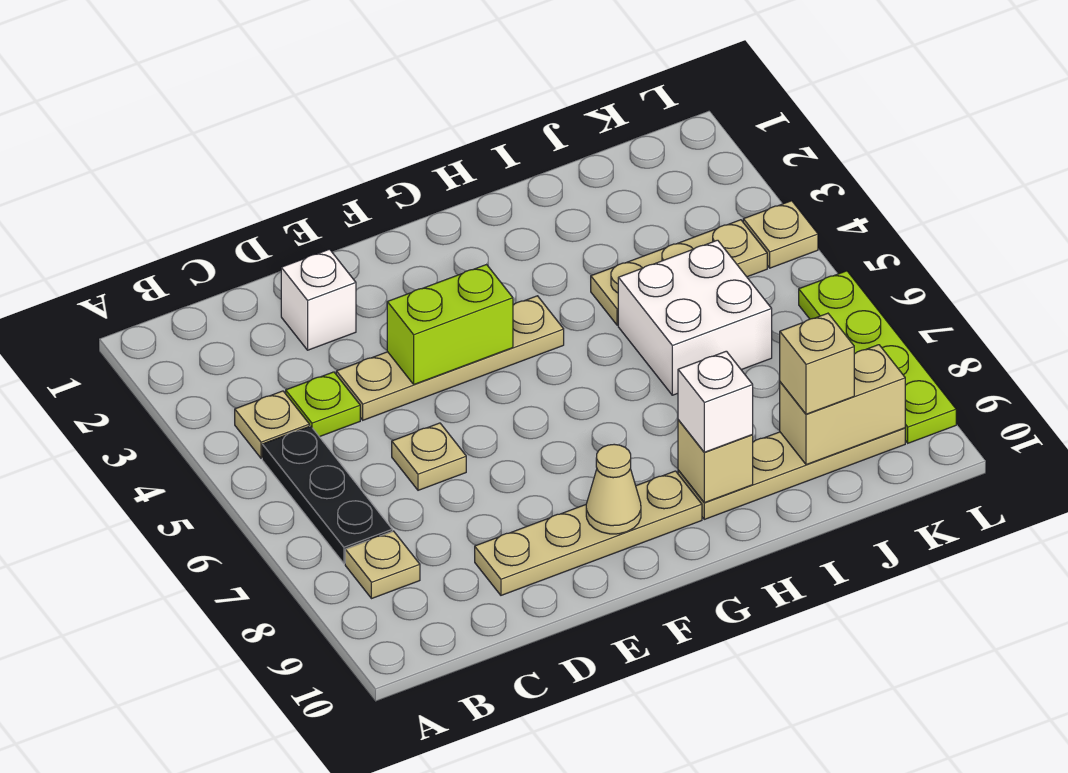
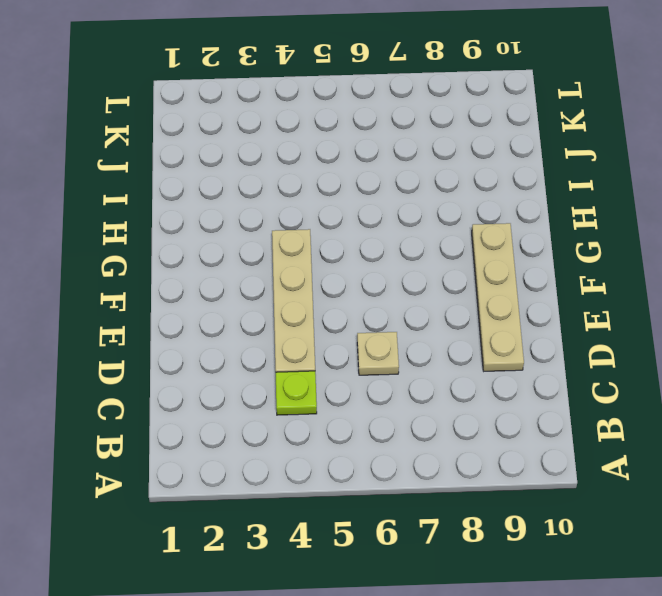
none -> tan 1x1 plate [235,391,309,458]
none -> black 1x3 plate [262,426,392,563]
none -> tan 1x1 plate [345,531,420,599]

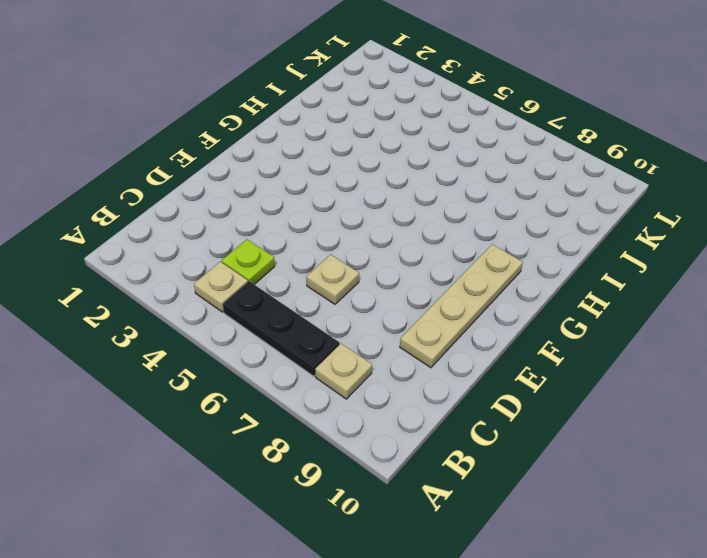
none -> white 1x1 brick [281,249,356,350]
none -> tan 1x4 plate [336,296,564,420]
none -> tan 1x4 plate [678,428,905,519]

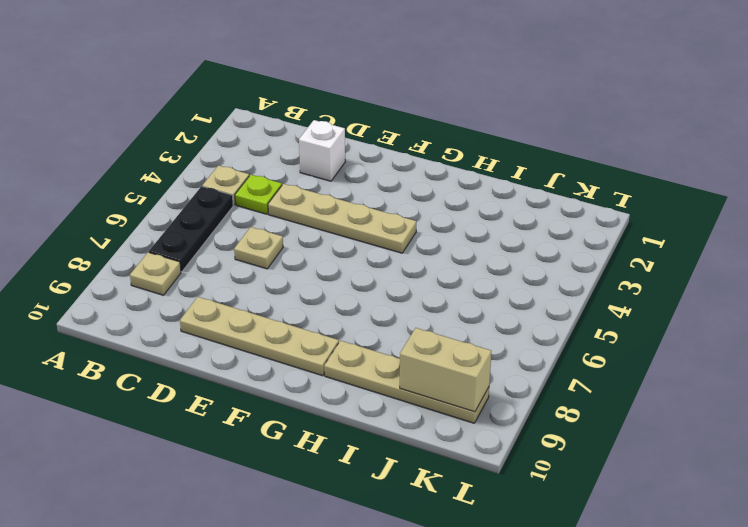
none -> tan 1x3 plate [591,220,767,325]
none -> white 2x2 brick [618,240,772,395]
none -> tan 1x1 plate [743,201,818,268]

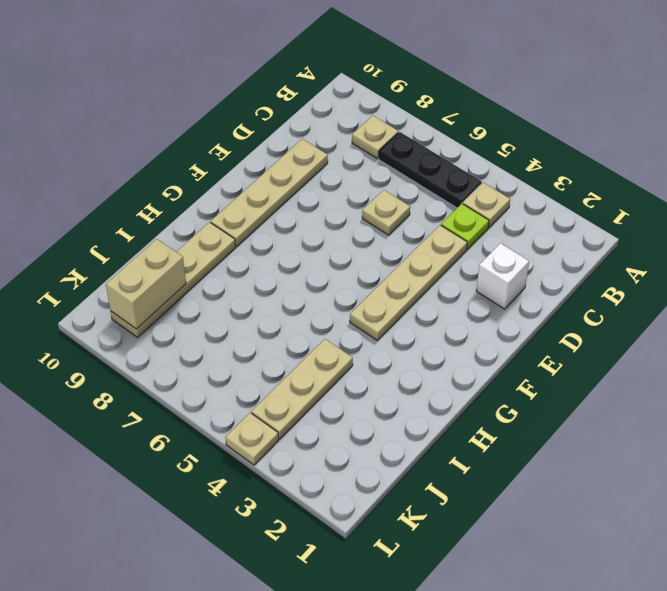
none -> white 2x2 brick [618,240,772,395]
none -> lime 1x4 plate [799,271,956,443]
none -> lime 1x2 brick [387,264,513,384]

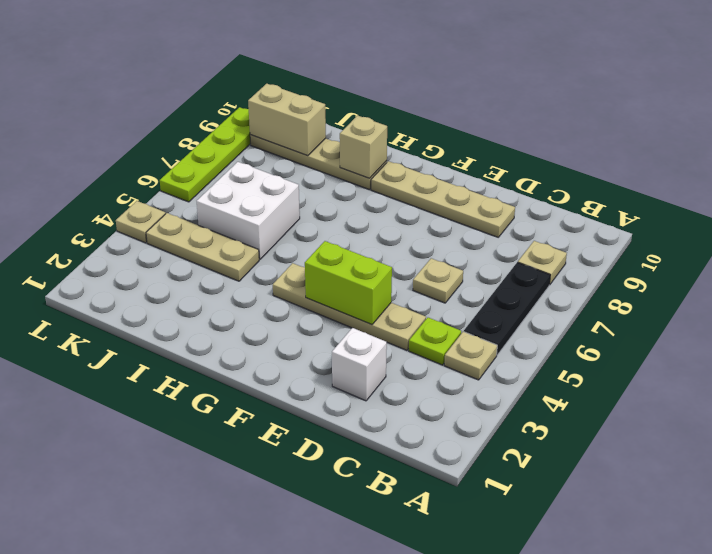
none -> tan 1x1 cone [586,444,641,534]
none -> white 1x1 brick [678,351,753,452]
none -> tan 1x1 brick [780,313,854,414]

